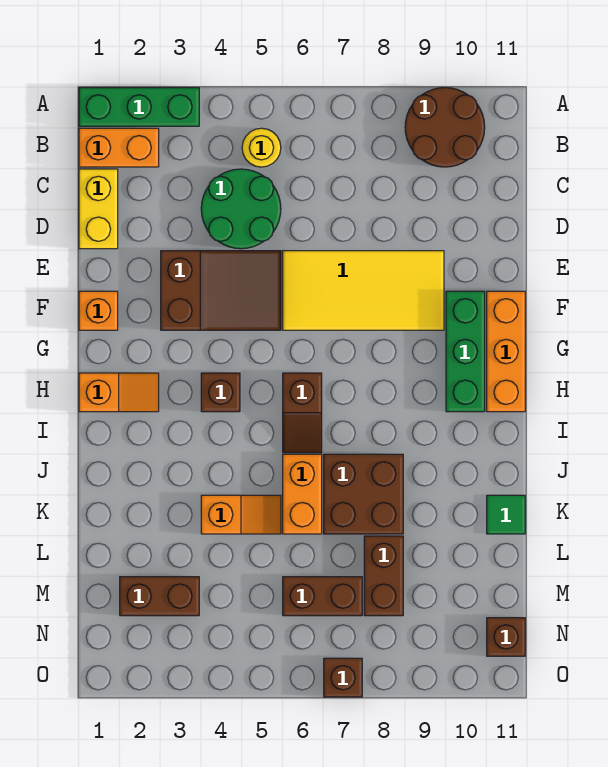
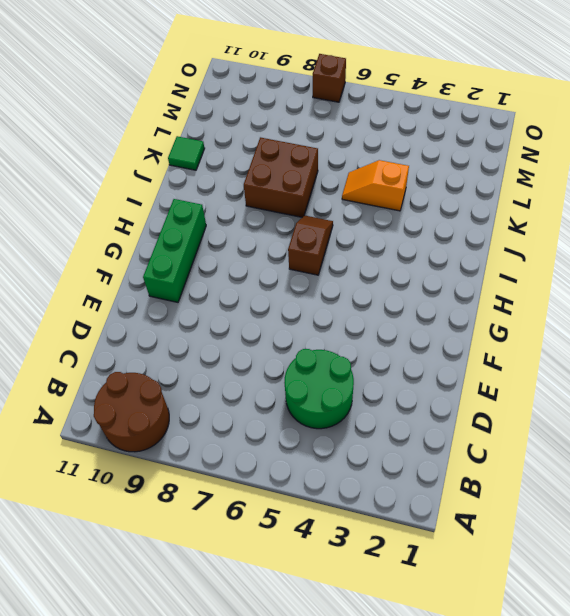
none -> green 1x3 brick [79,88,199,126]
none -> orange 1x2 brick [79,128,159,167]
none -> yellow 1x1 round brick [242,128,281,167]

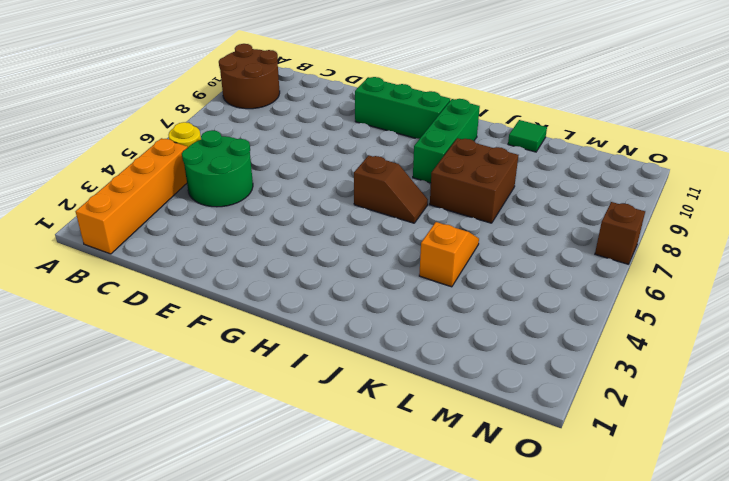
orange 1x4 brick [76,138,188,254] -> orange 1x2 brick [79,128,159,167]
green 1x3 brick [413,99,480,183] -> green 1x3 brick moved to [79,88,199,126]
none -> yellow 1x2 brick [79,169,118,249]
none -> brown 2x3 slope [161,251,281,330]
none -> yellow 2x4 tile [283,251,444,330]

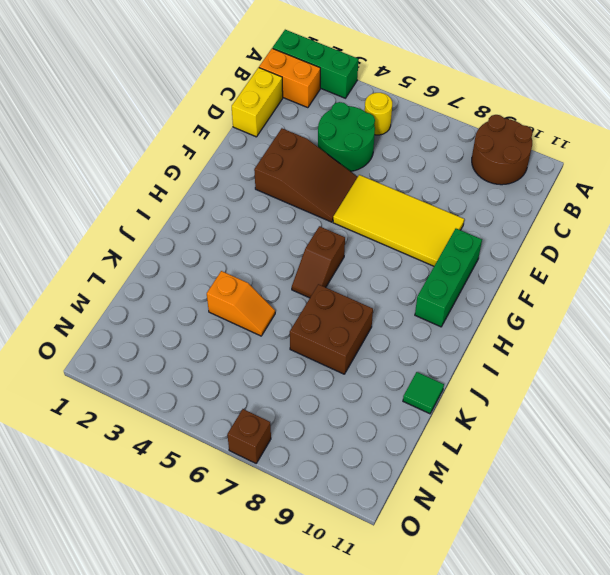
none -> orange 1x1 brick [79,291,118,330]
none -> orange 1x3 brick [487,291,525,412]
none -> orange 1x2 slope [79,373,159,412]

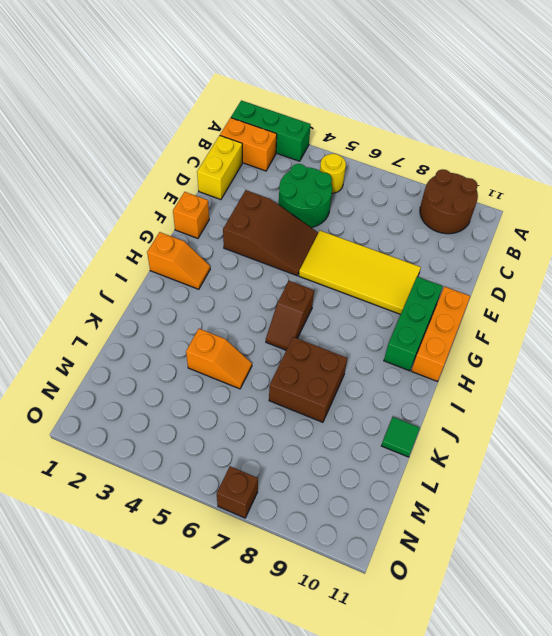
none -> brown 1x1 brick [201,373,240,412]
none -> orange 1x2 brick [283,454,322,534]
none -> brown 1x2 brick [364,536,403,616]

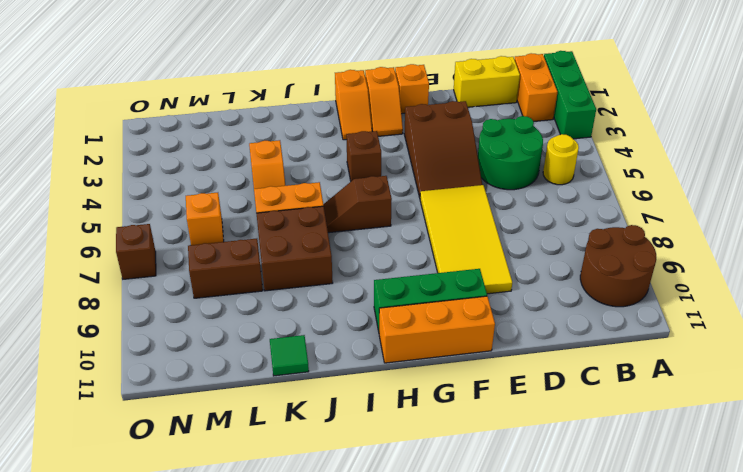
orange 1x2 slope [365,67,403,136] -> none
orange 1x1 brick [186,193,224,245] -> brown 1x2 brick [283,577,362,616]
none -> brown 1x2 brick [120,577,199,616]
none -> brown 1x1 brick [487,618,525,656]

